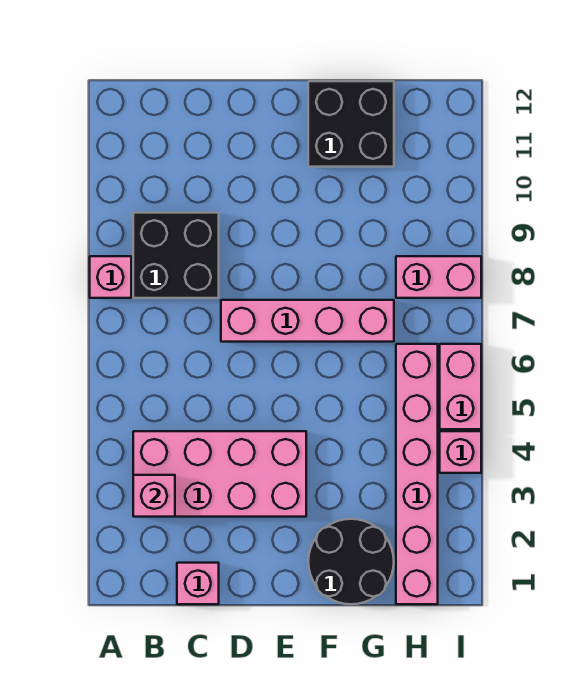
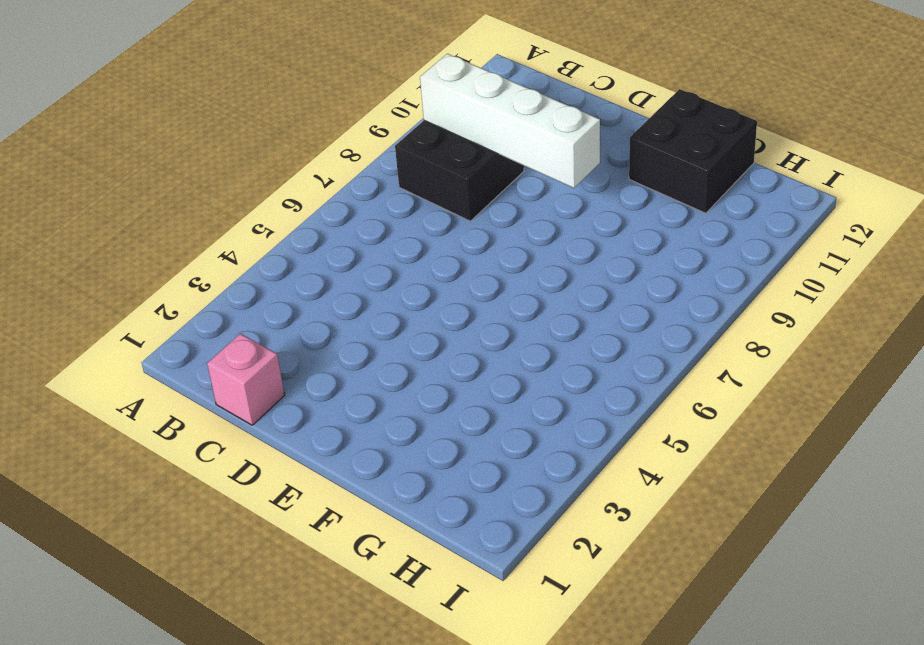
white 1x4 brick [420,54,600,188] -> none
none -> pink 1x1 brick [90,256,131,298]
none -> pink 2x4 brick [133,431,306,517]
none -> pink 1x4 brick [221,300,394,342]

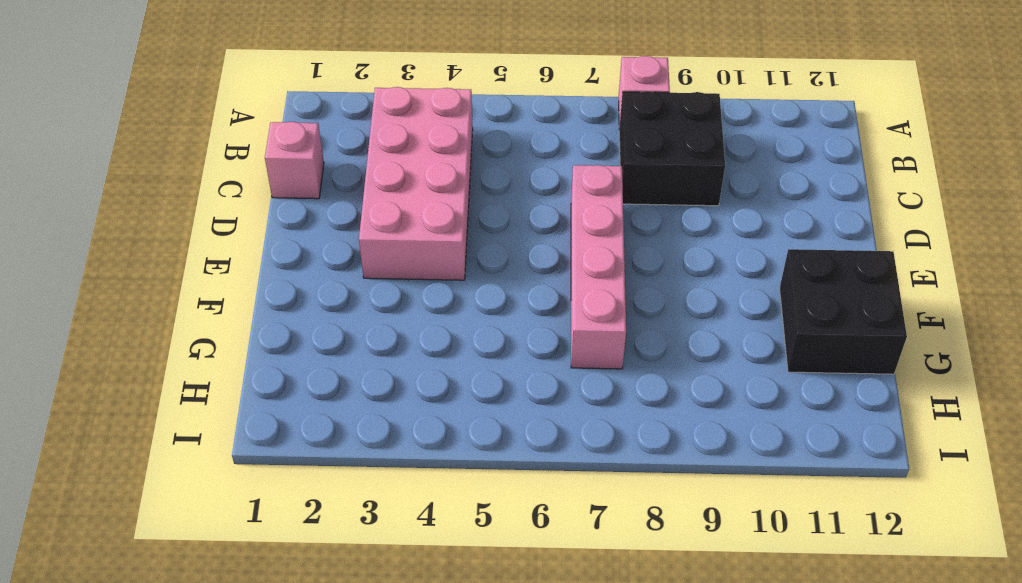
none -> black 2x2 round brick [308,519,394,604]
none -> pink 1x6 brick [396,344,438,604]
none -> pink 1x2 brick [396,256,481,298]

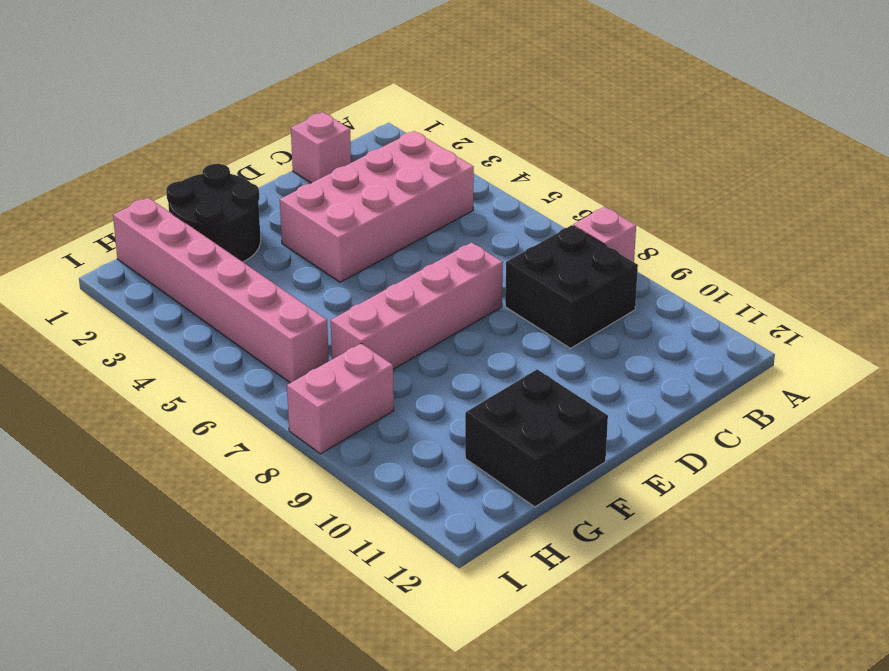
none -> pink 1x1 brick [440,431,481,473]
none -> pink 1x2 brick [440,344,481,429]
none -> pink 1x1 brick [133,475,175,517]

